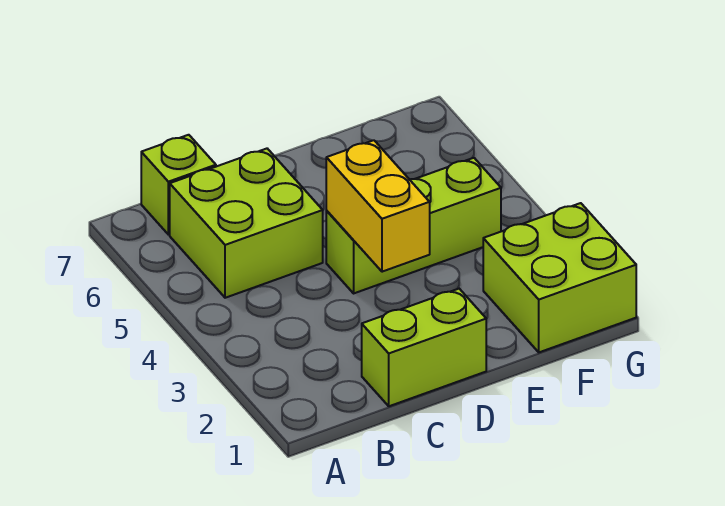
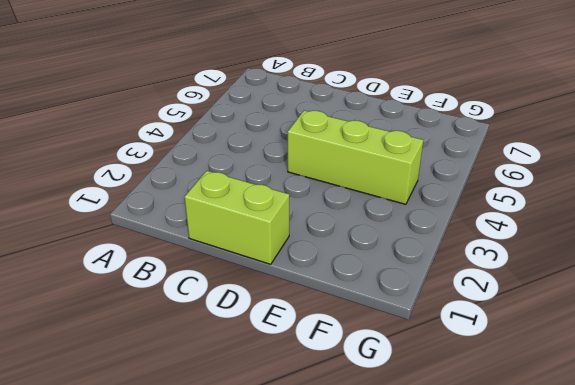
none -> lime 2x2 brick [170,149,323,298]
none -> lime 1x1 brick [141,135,216,235]

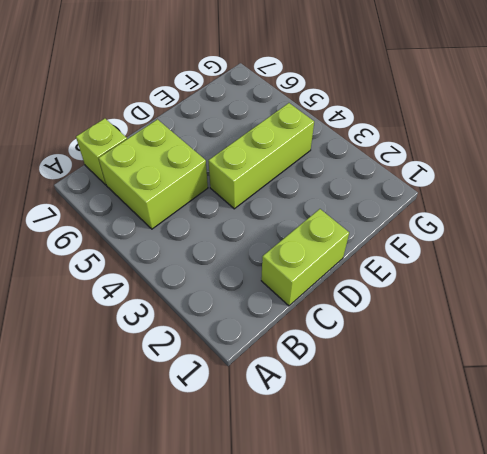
none -> lime 2x2 brick [483,203,636,352]
none -> yellow 1x2 brick [326,140,430,272]

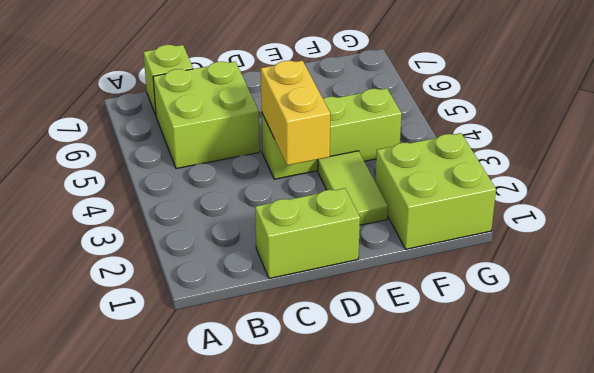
lime 1x2 tile [318,151,388,225] -> none

